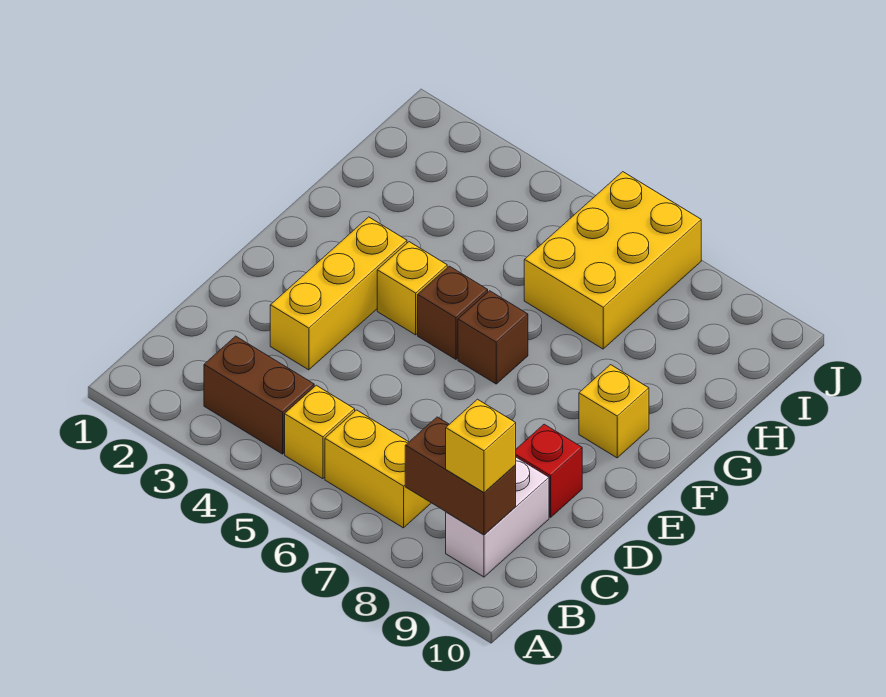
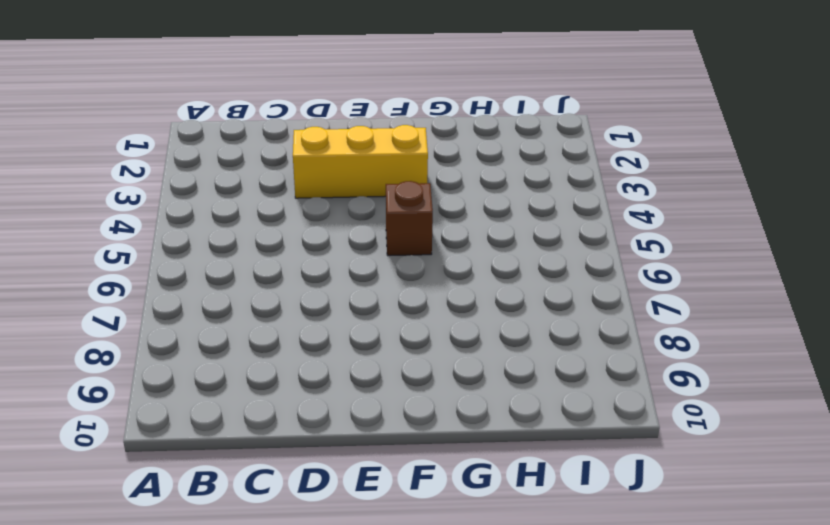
none -> brown 1x2 brick [204,336,314,454]
none -> yellow 1x1 brick [285,385,355,479]
none -> yellow 1x2 brick [325,410,431,528]

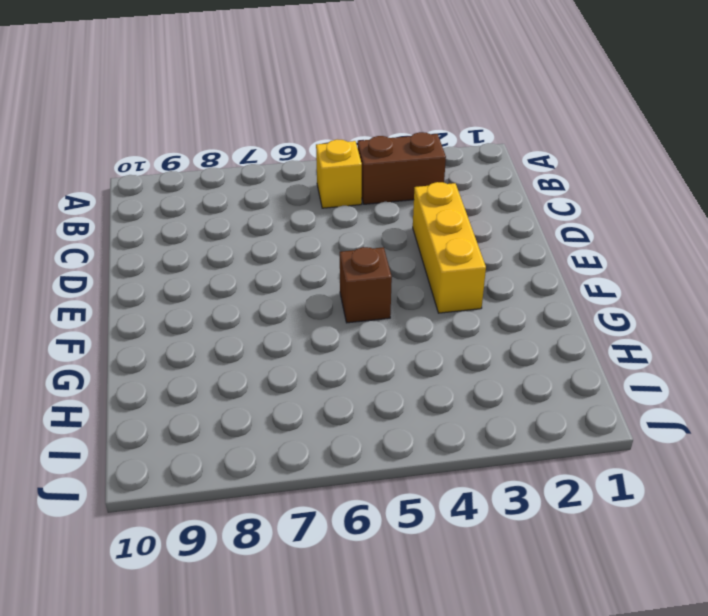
none -> yellow 1x2 brick [325,410,431,528]
none -> white 1x2 brick [446,457,549,577]
none -> red 1x1 brick [516,424,582,517]

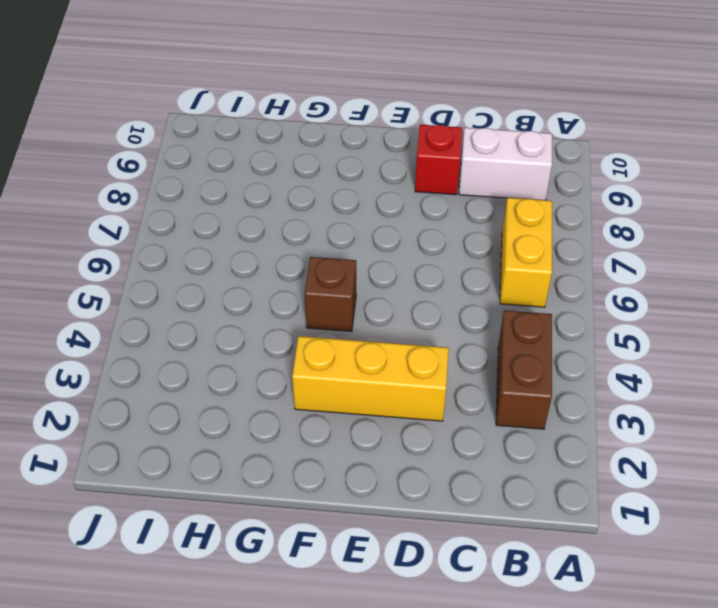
none -> yellow 1x1 brick [285,385,355,479]
none -> yellow 1x1 brick [377,242,447,335]
none -> brown 1x1 brick [458,291,528,384]

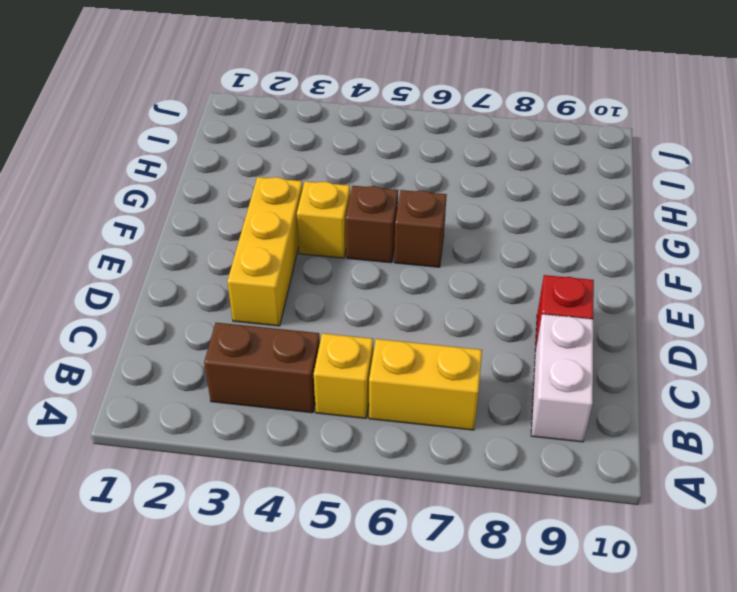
none -> yellow 1x1 brick [579,365,649,458]
none -> yellow 2x3 brick [524,172,701,349]
none -> brown 1x2 brick [405,417,516,535]

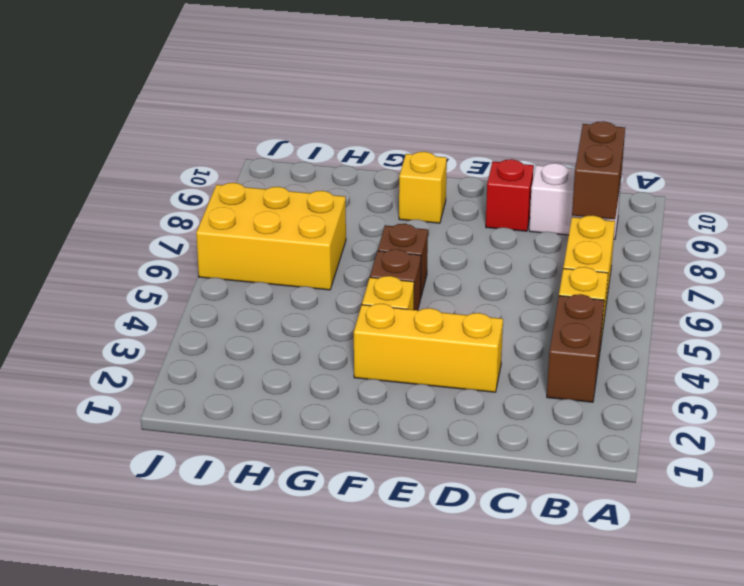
none -> yellow 1x1 brick [446,399,516,492]

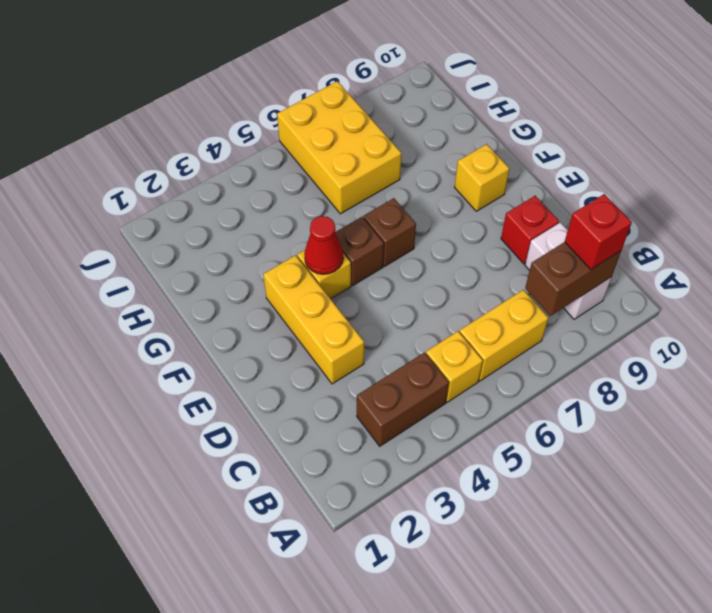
red 1x1 brick [565,194,632,270] -> yellow 1x1 brick [446,399,516,492]
red 1x1 cone [304,216,343,274] -> none

